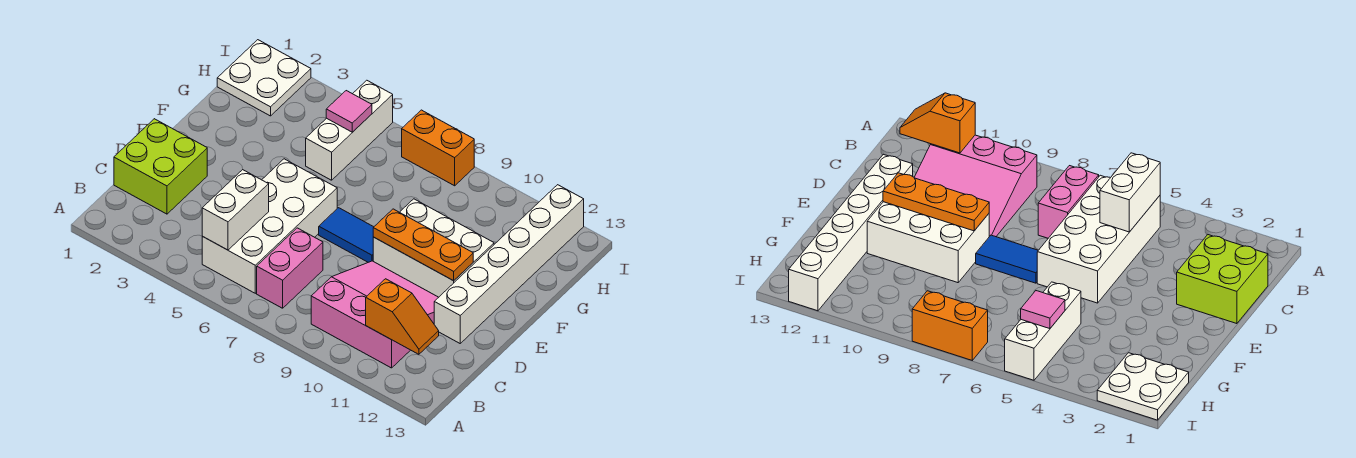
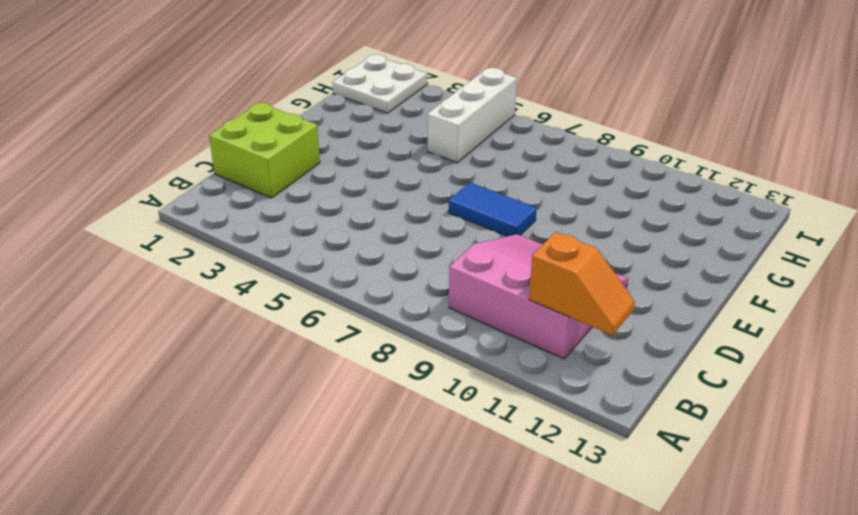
none -> white 2x4 brick [202,159,337,293]
none -> pink 1x2 brick [257,228,323,308]
none -> white 1x6 brick [434,185,584,343]

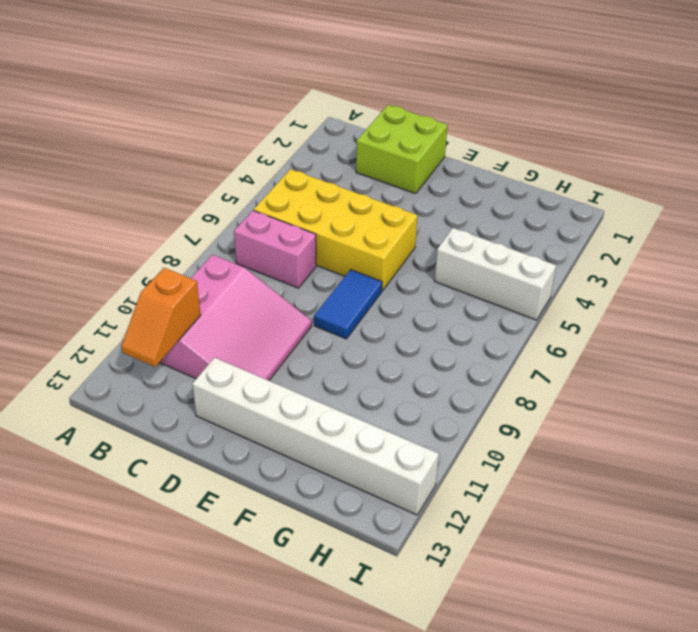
yellow 2x4 brick [254,169,417,291] -> white 2x4 brick [202,159,337,293]
none -> white 2x3 brick [373,199,494,297]
none -> white 2x2 plate [217,40,311,116]
none -> orange 1x2 brick [402,110,474,186]

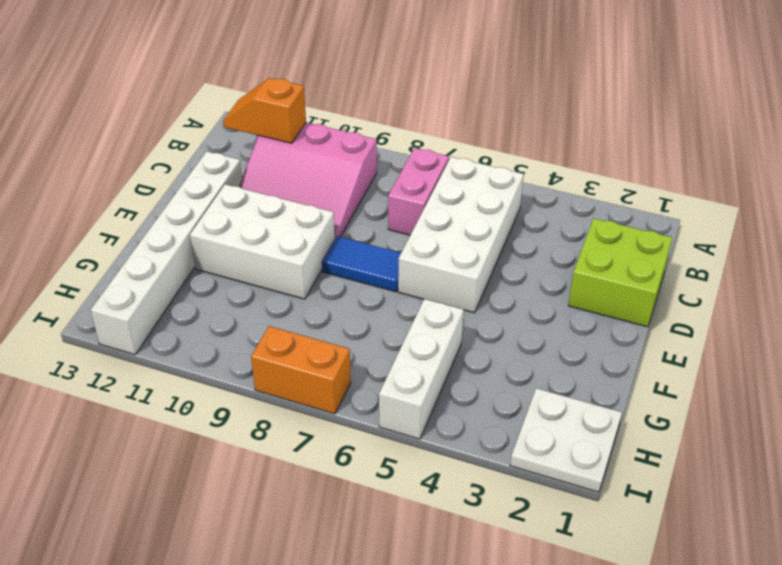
none -> white 1x2 brick [202,170,269,250]
none -> orange 1x3 plate [373,209,473,281]
none -> pink 1x1 tile [326,91,372,132]

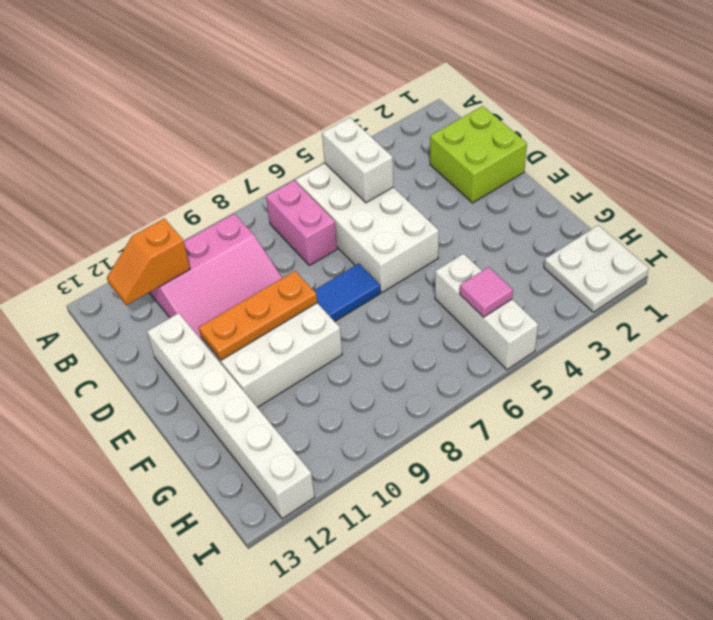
none -> orange 1x2 brick [402,110,474,186]

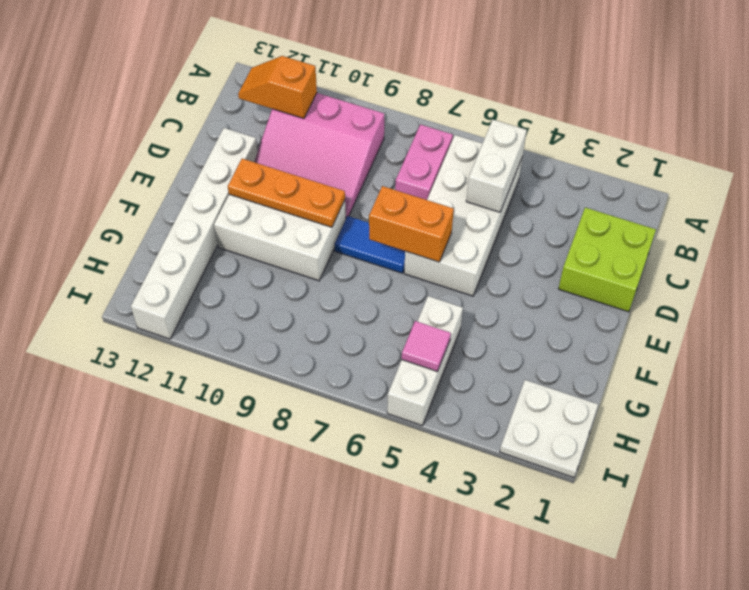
orange 1x2 brick [369,186,454,262] -> orange 1x2 brick moved to [402,110,474,186]

